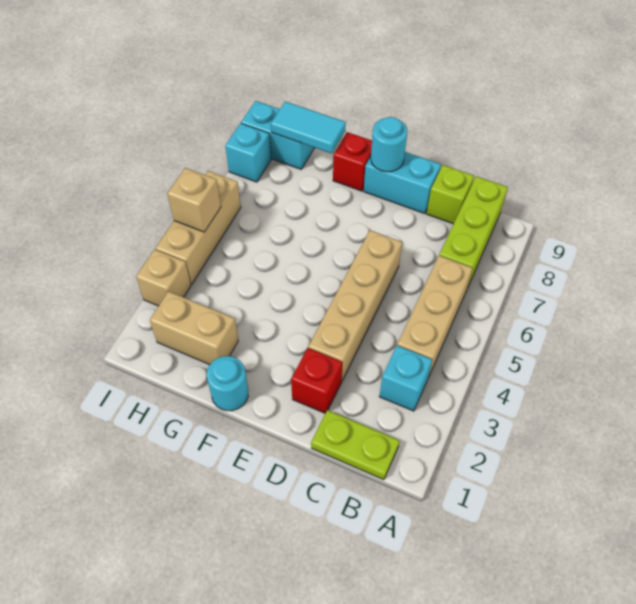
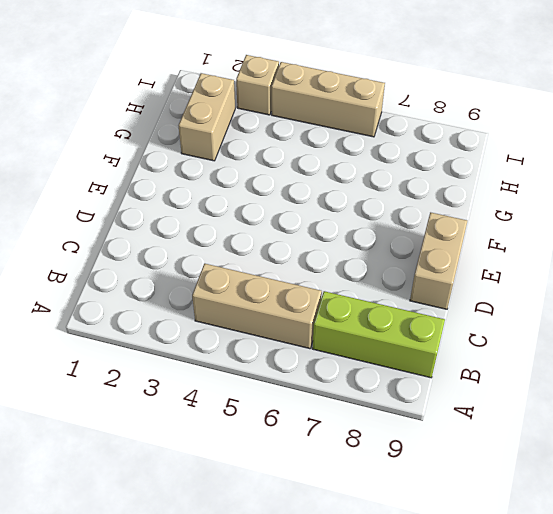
tan 1x2 brick [410,212,467,309] -> cyan 1x2 brick [364,152,441,214]
none -> lime 1x2 plate [311,410,400,480]
none -> cyan 1x1 brick [379,346,432,411]
none -> lime 1x1 brick [427,165,474,224]

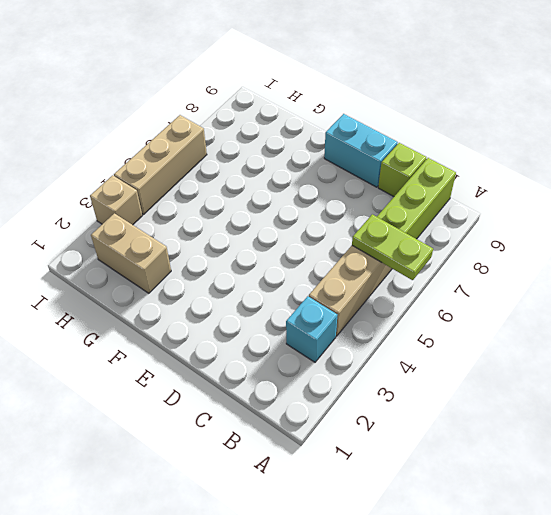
lime 1x2 plate [352,214,433,280] -> lime 1x2 plate moved to [311,410,400,480]
none -> red 1x1 brick [291,348,342,413]
none -> tan 1x4 brick [308,230,402,381]
none -> cyan 1x1 round brick [207,356,248,411]

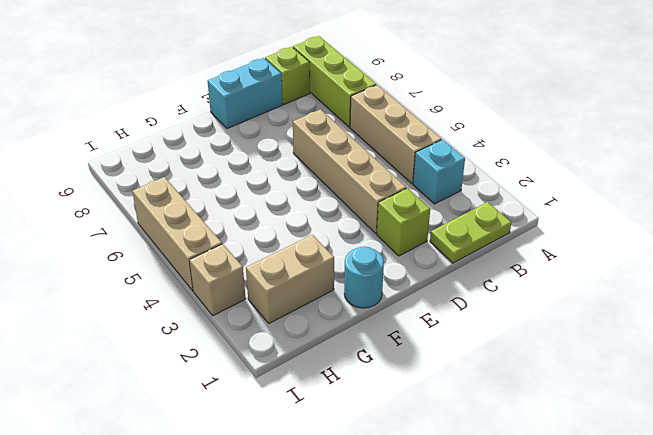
lime 1x1 brick [377,188,430,256] -> red 1x1 brick [291,348,342,413]
none -> red 1x1 brick [333,132,372,191]
none -> cyan 1x2 brick [241,101,315,169]
none -> cyan 1x1 brick [225,123,271,182]

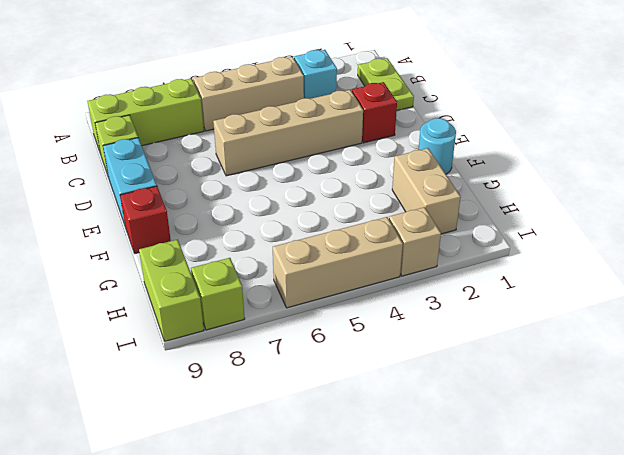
lime 1x2 brick [139,240,204,341] -> cyan 1x2 brick [241,101,315,169]
lime 1x1 brick [191,258,245,330] -> cyan 1x1 brick [225,123,271,182]
none -> cyan 1x1 round brick [371,117,407,172]
none -> cyan 1x2 tile [271,101,346,153]
none -> tan 1x1 brick [167,168,221,232]

